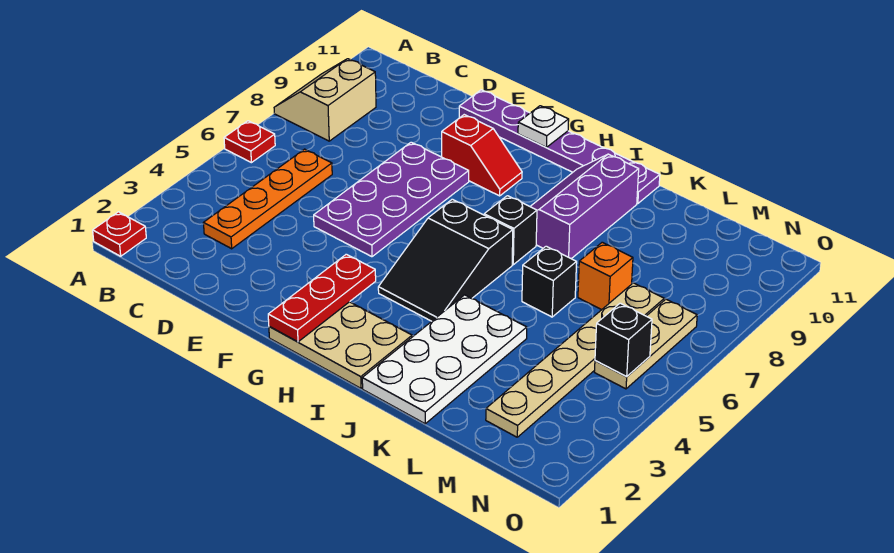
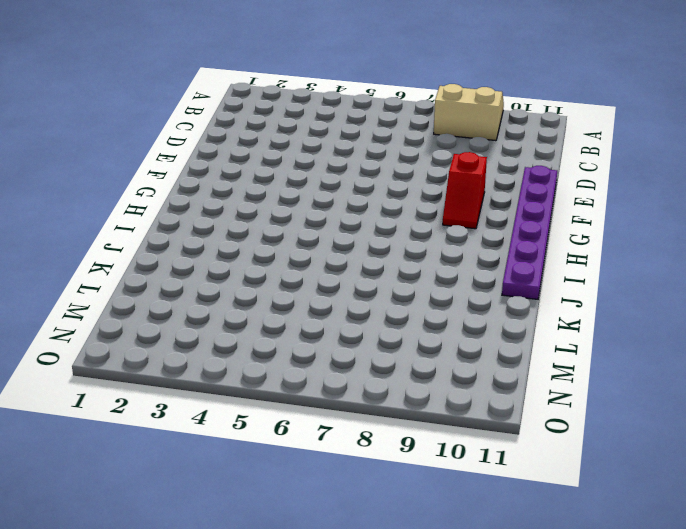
none -> red 1x1 plate [93,212,146,256]
none -> red 1x1 plate [224,121,275,163]
none -> orange 1x4 plate [203,149,332,249]

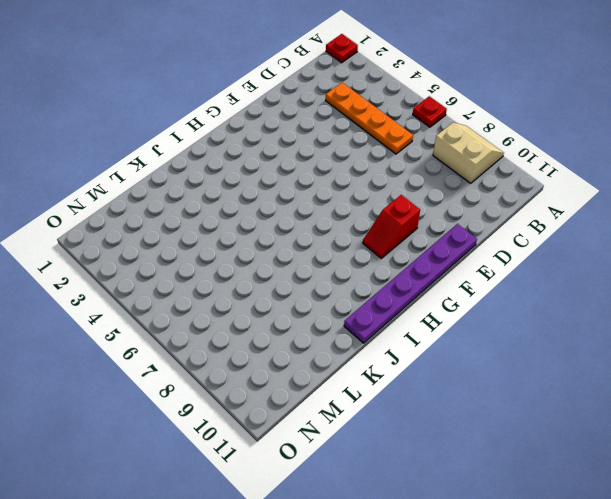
none -> purple 2x4 plate [314,142,469,257]
none -> tan 2x3 plate [269,302,412,388]
none -> black 2x3 slope [378,199,513,321]

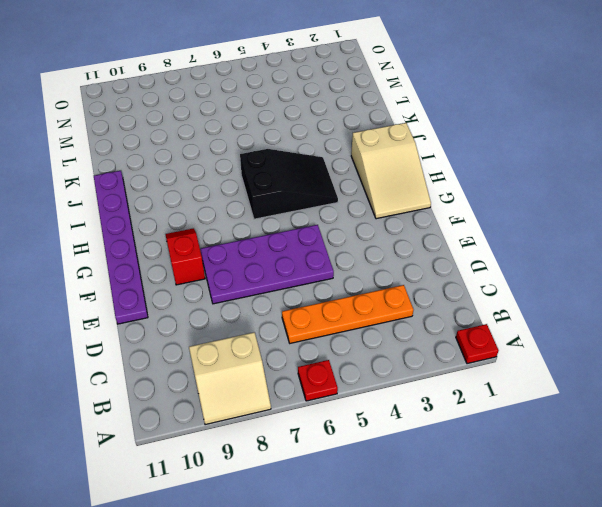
tan 2x3 slope [351,123,431,219] -> tan 2x3 plate [269,302,412,388]
none -> black 1x1 brick [484,196,537,265]
none -> purple 2x3 slope [530,154,639,259]
none -> white 2x4 plate [362,295,527,424]

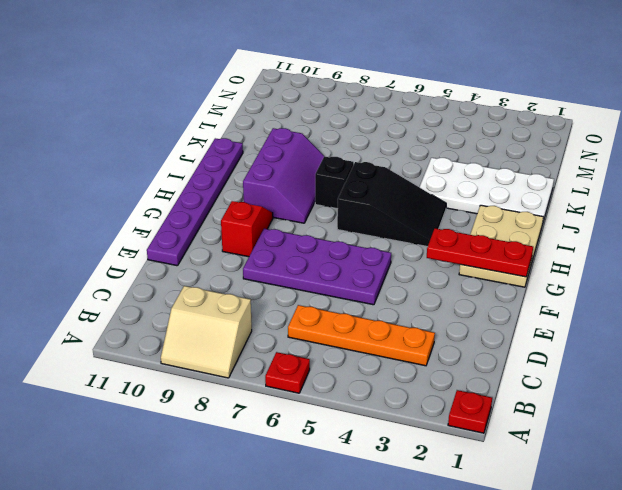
purple 2x3 slope [243,128,324,223] -> purple 2x3 slope turned to [530,154,639,259]
none -> black 1x1 brick [522,246,577,317]
none -> orange 1x1 brick [578,242,633,310]
none -> tan 1x6 plate [486,283,664,437]

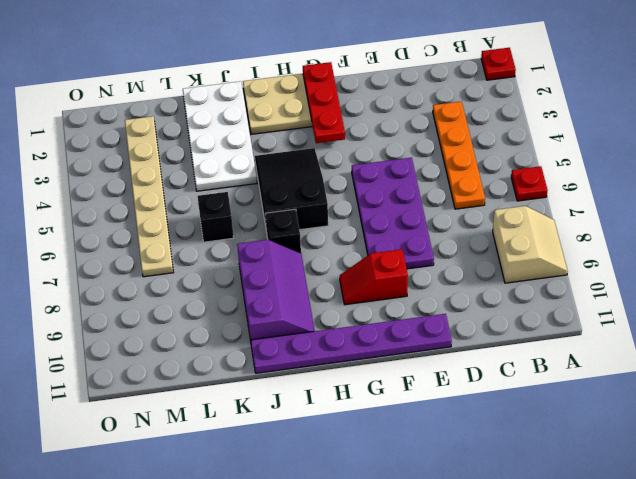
none -> orange 1x1 brick [578,242,633,310]
none -> tan 1x3 plate [594,299,697,389]
none -> white 1x1 plate [518,106,569,147]

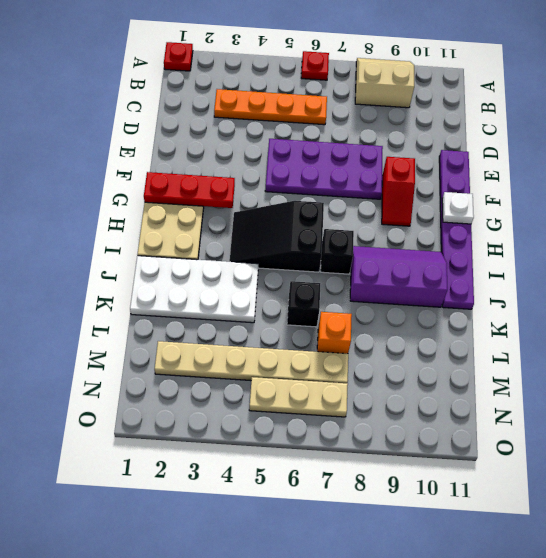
none -> black 1x1 brick [595,303,652,376]

